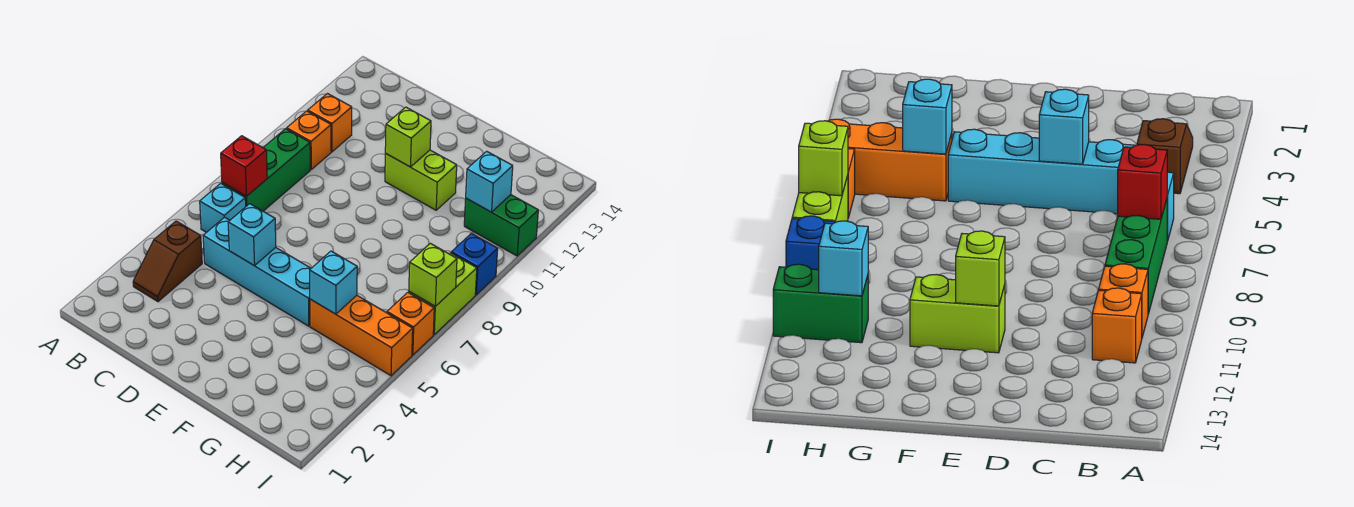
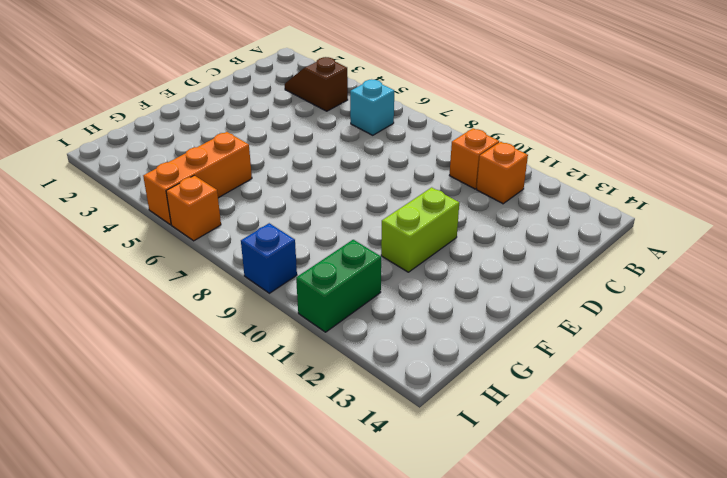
none -> green 1x3 brick [222,129,310,211]
none -> cyan 1x4 brick [203,217,311,326]
none -> lime 1x2 brick [409,253,477,334]

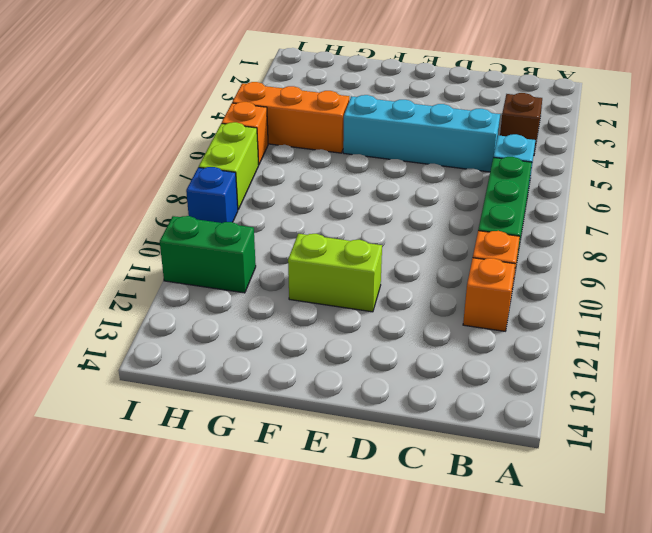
none -> red 1x1 brick [221,136,267,196]
none -> cyan 1x1 brick [228,204,276,266]
none -> lime 1x1 brick [385,107,431,167]

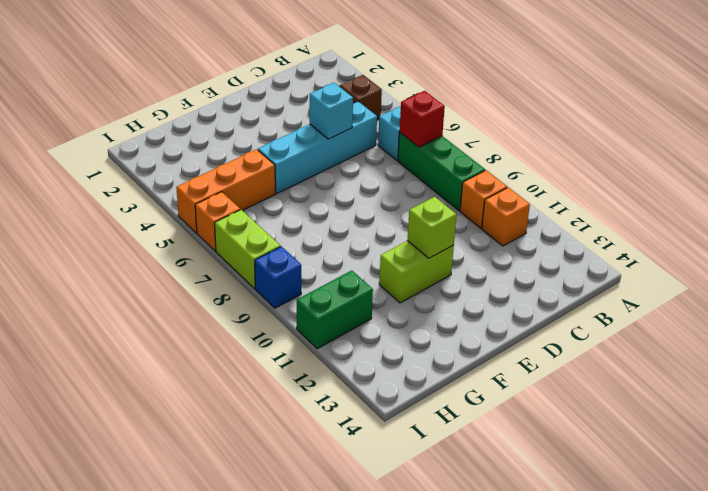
none -> cyan 1x1 brick [310,251,357,314]
none -> cyan 1x1 brick [466,151,513,212]
none -> lime 1x1 brick [409,243,457,306]

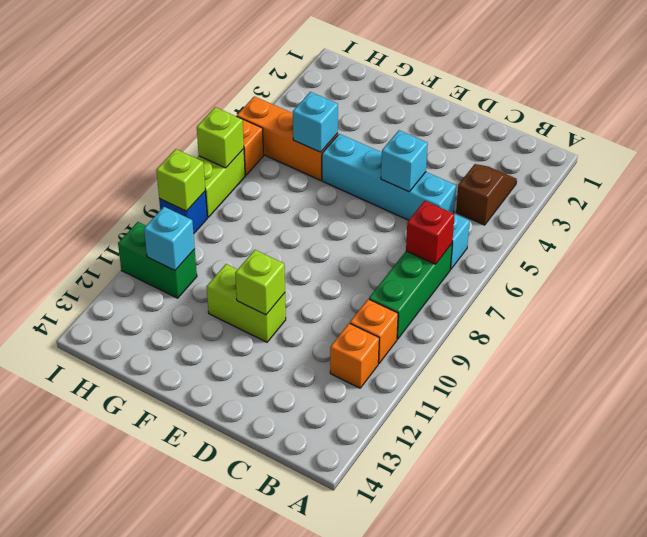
lime 1x1 brick [156,149,205,211] -> none

